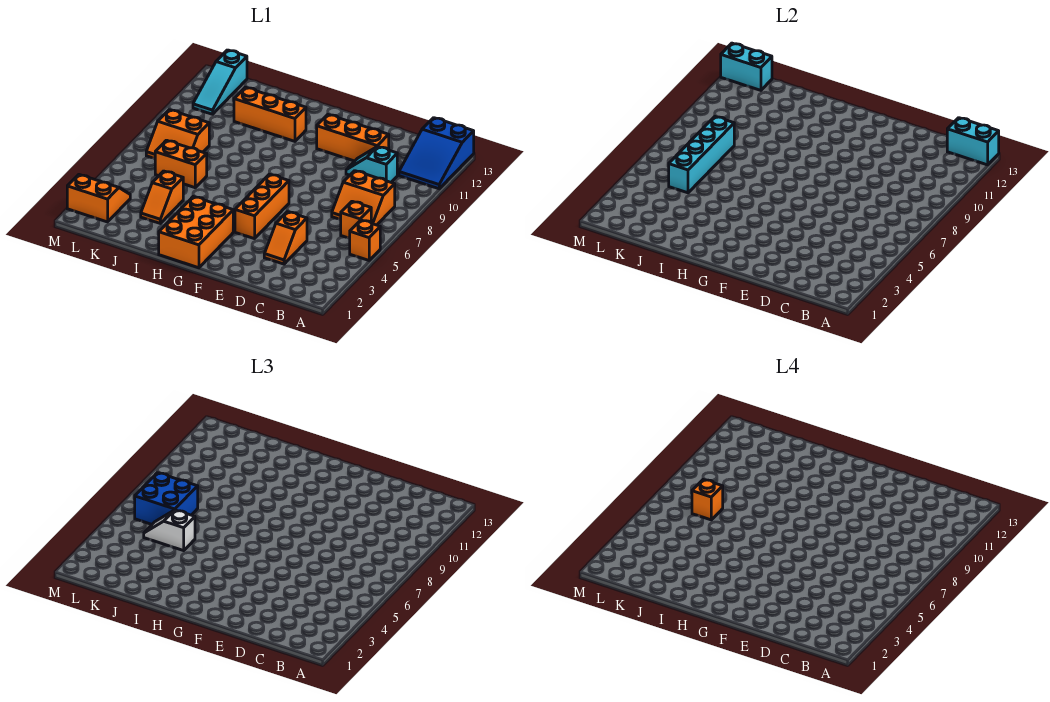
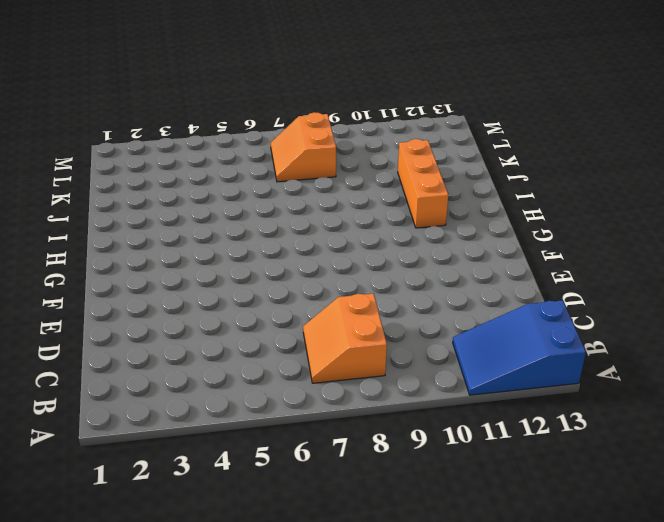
none -> orange 1x1 brick [350,220,380,260]
none -> orange 1x1 brick [341,201,371,238]
none -> cyan 1x2 slope [346,147,397,182]

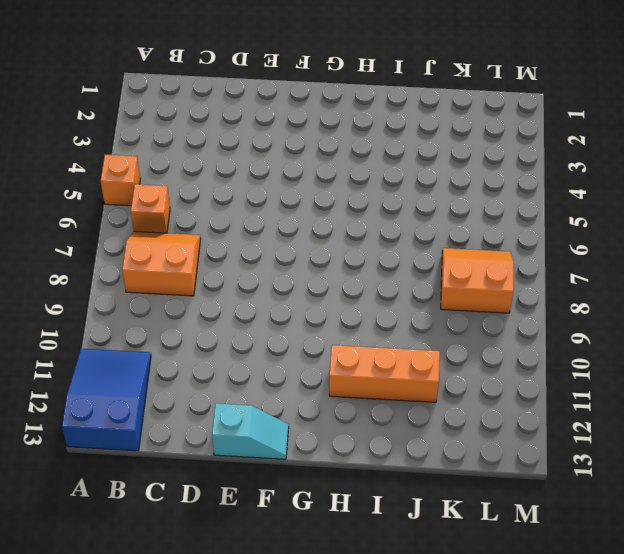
cyan 1x2 slope [212,403,289,459] -> cyan 1x2 slope moved to [346,147,397,182]
none -> orange 1x2 slope [264,212,307,264]
none -> orange 1x3 brick [317,115,389,161]
none -> orange 1x3 brick [235,174,289,239]

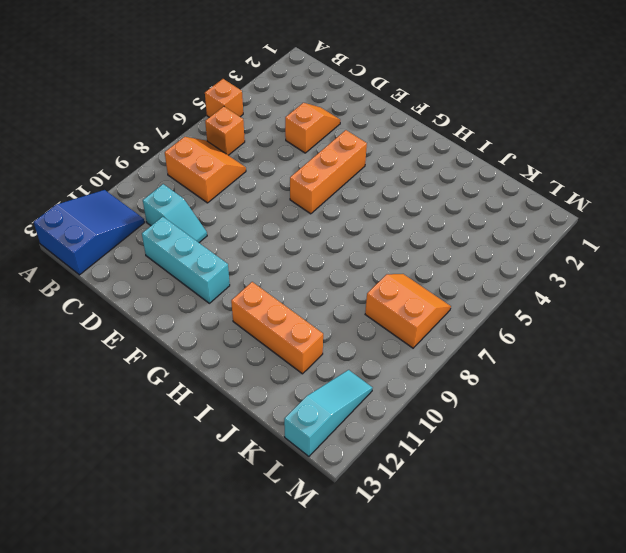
cyan 1x3 brick [142,217,230,303] -> orange 1x3 brick [317,115,389,161]
none -> orange 2x3 brick [159,197,233,268]
none -> orange 1x2 slope [141,171,183,223]
none -> orange 1x2 brick [155,140,207,188]

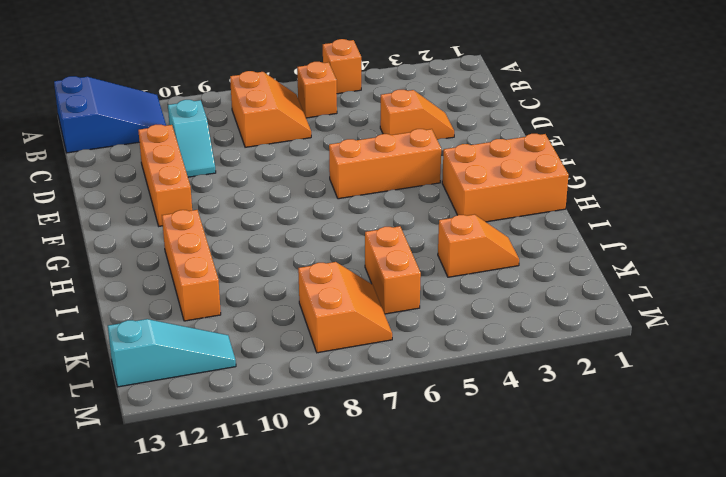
none -> orange 2x2 slope [67,175,130,222]
none -> cyan 1x2 brick [947,118,999,165]
none -> cyan 1x4 brick [669,117,734,193]

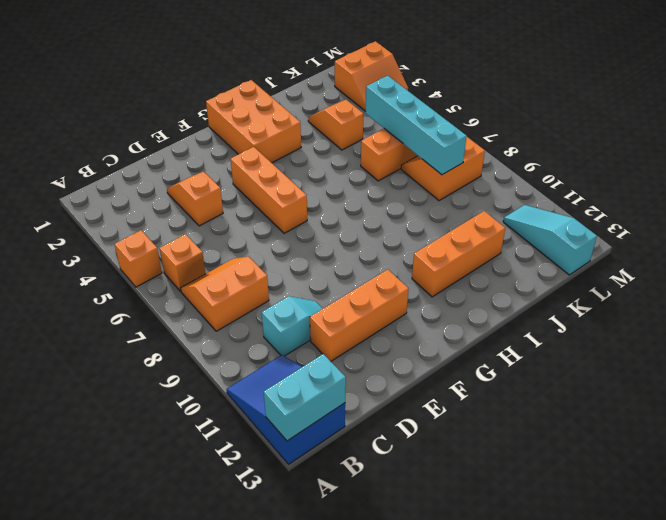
none -> cyan 1x2 brick [721,43,772,90]
none -> white 1x2 slope [144,510,195,551]
none -> blue 2x2 brick [135,473,198,524]

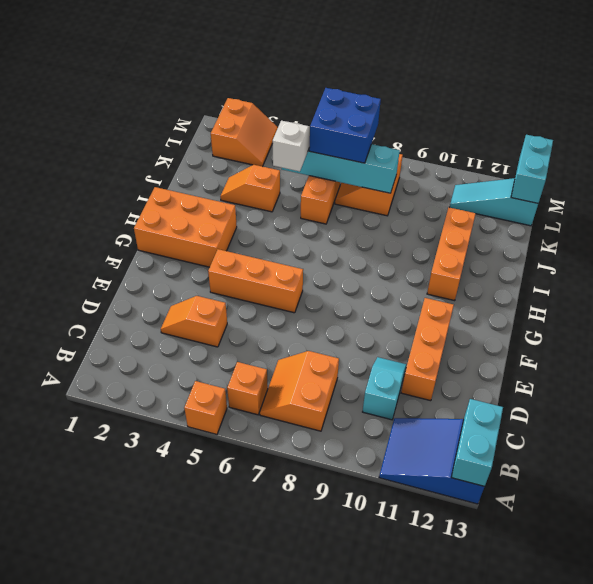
none -> orange 1x1 brick [692,480,723,520]

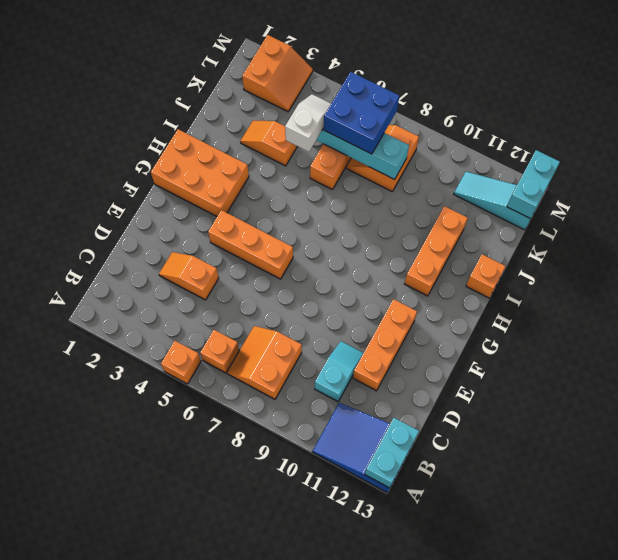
orange 1x1 brick [466,254,506,298] -> orange 1x1 brick moved to [692,480,723,520]

